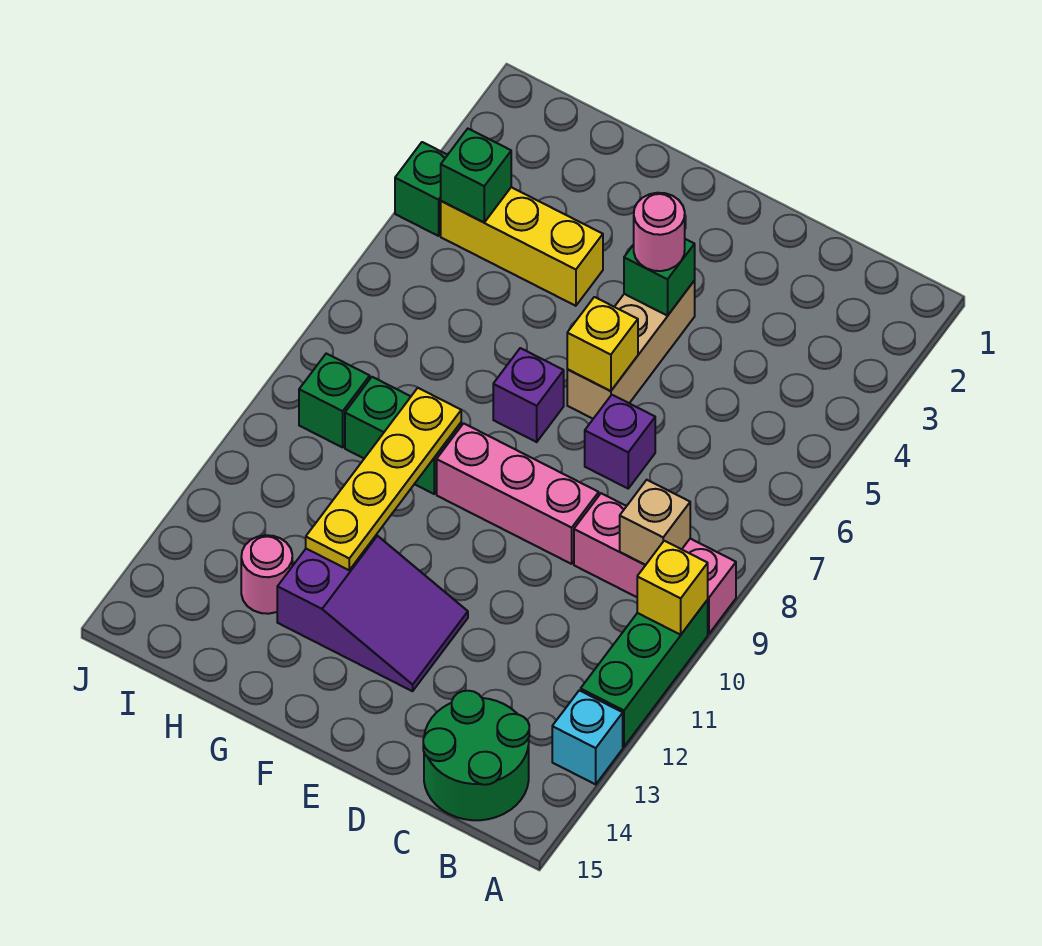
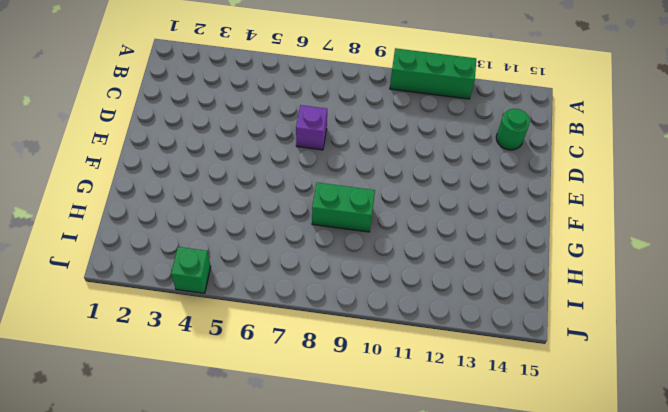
green 1x1 round brick [496,109,530,150] -> green 2x2 round brick [423,691,529,820]
green 1x2 brick [312,183,375,232] -> green 1x2 brick turned to [345,377,461,494]
none -> pink 1x3 brick [574,493,736,634]
none -> cyan 1x1 brick [552,690,623,784]
none -> pink 1x3 brick [437,423,599,564]

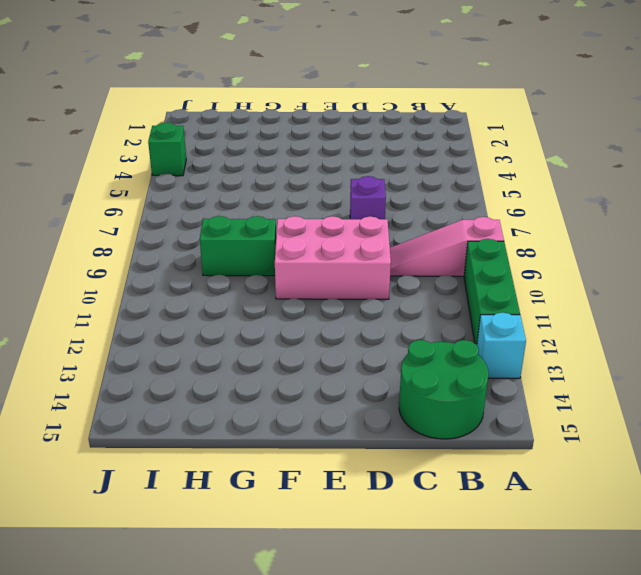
pink 1x3 slope [390,217,504,276] -> pink 1x3 brick [574,493,736,634]
pink 2x3 brick [275,216,391,299] -> pink 1x3 brick [437,423,599,564]
none -> tan 1x3 brick [567,281,695,419]
none -> purple 2x3 slope [277,535,468,691]
none -> purple 1x1 brick [493,348,564,442]

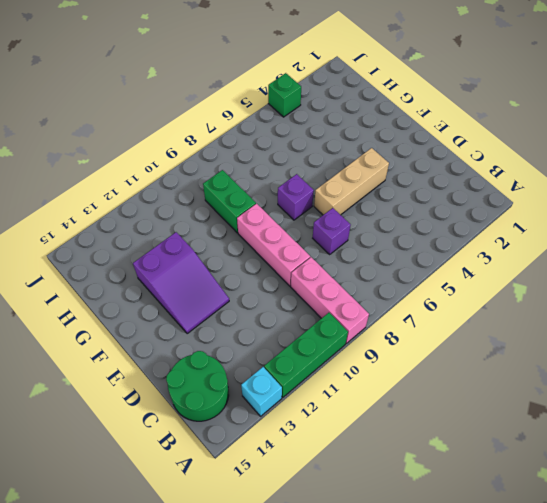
none -> yellow 1x3 brick [441,187,603,306]
none -> pink 1x1 round brick [241,535,292,614]
none -> green 1x1 brick [299,354,370,447]

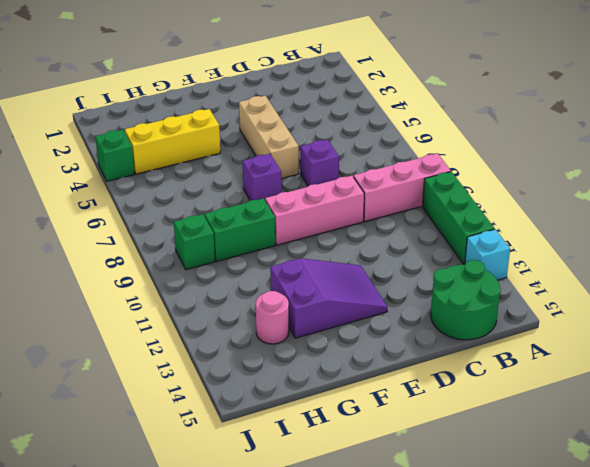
none -> yellow 1x1 brick [637,541,708,635]
none -> tan 1x1 brick [620,480,690,565]
none -> green 1x1 brick [624,239,695,316]

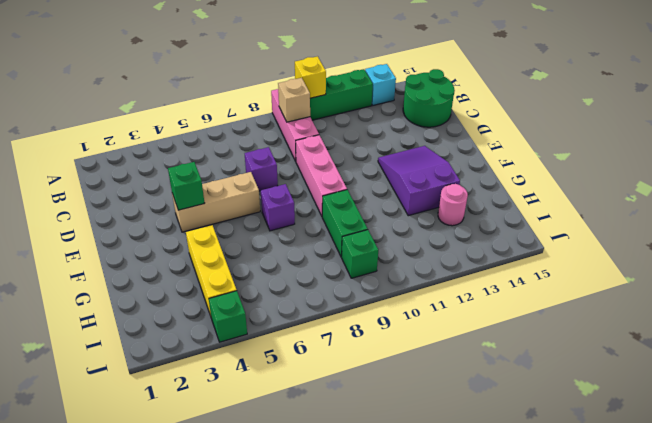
none -> yellow 1x1 brick [567,297,638,391]
none -> yellow 1x4 plate [306,388,461,570]
none -> green 1x1 brick [441,129,511,222]

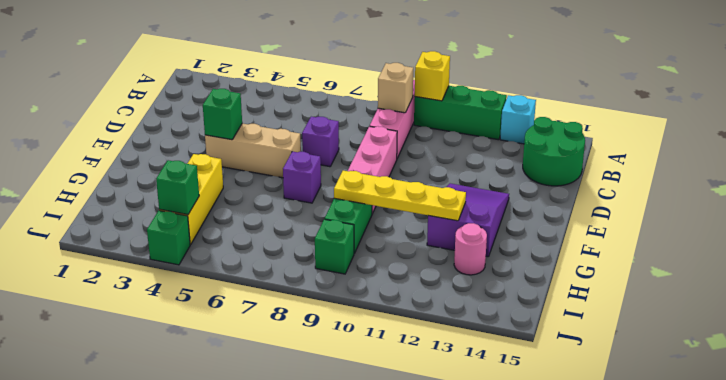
none -> yellow 1x1 brick [567,297,638,391]
none -> pink 1x1 round brick [634,193,685,271]

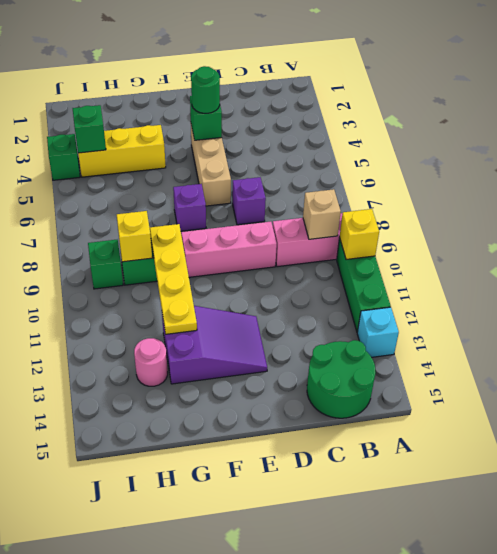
green 1x1 round brick [191,66,220,113] -> pink 1x1 round brick [634,193,685,271]
yellow 1x1 brick [117,211,152,262] -> yellow 1x1 brick moved to [567,297,638,391]

